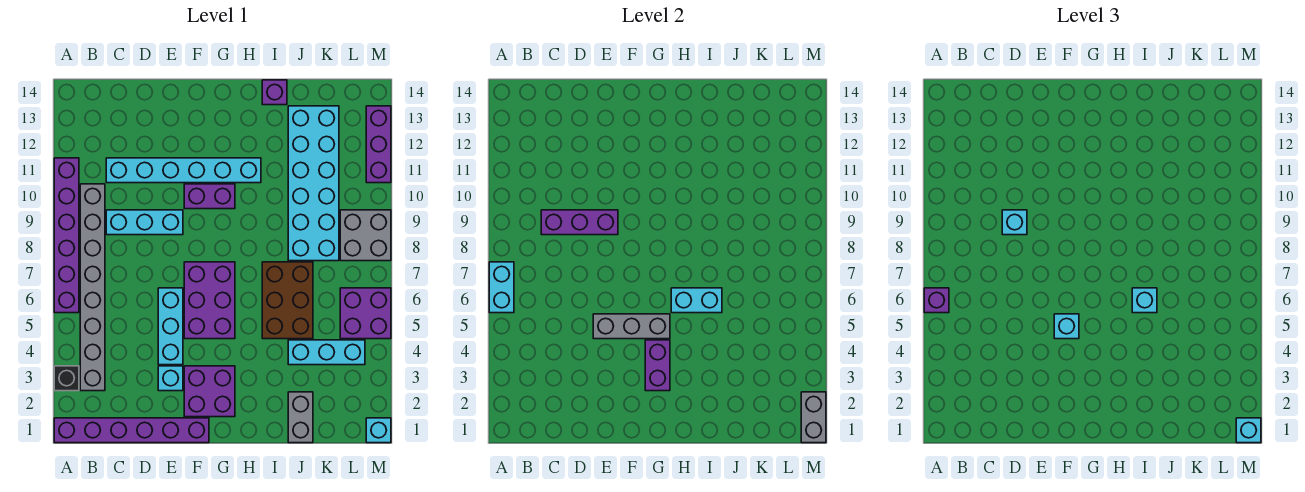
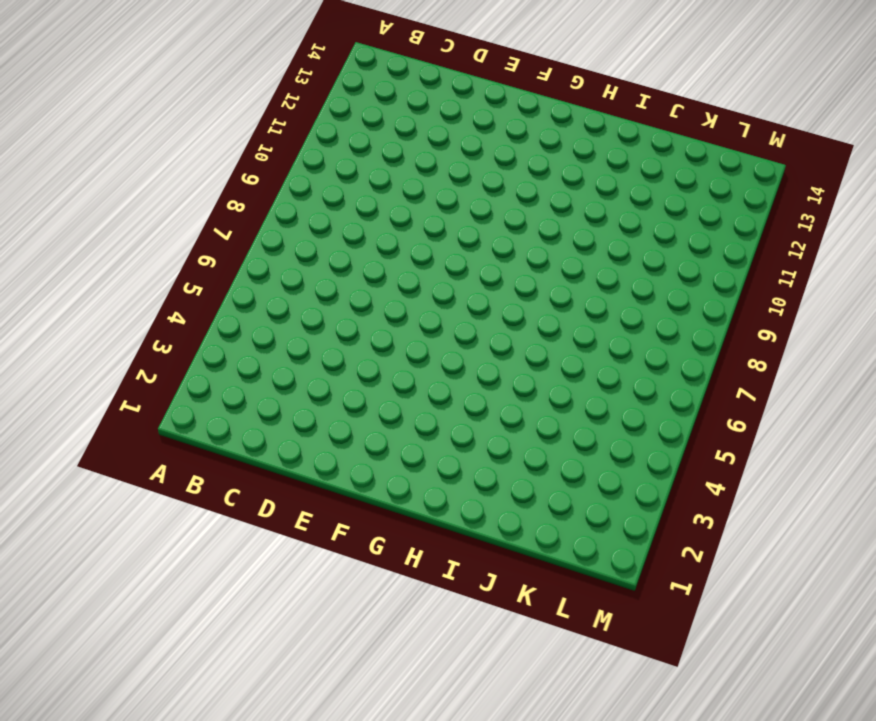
none -> purple 1x6 brick [54,418,209,443]
none -> black 1x1 brick [54,366,79,391]
none -> purple 1x6 brick [54,158,79,313]
none -> grey 1x8 brick [80,184,105,391]

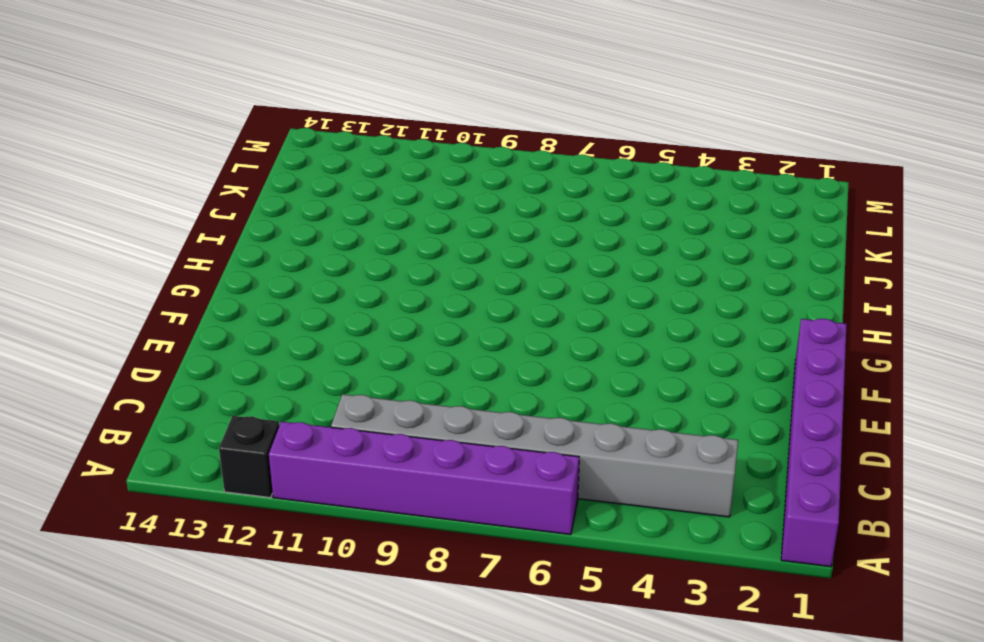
black 1x1 brick [219,416,279,498] -> black 1x1 brick moved to [54,366,79,391]
none -> cyan 1x3 brick [106,210,183,235]
none -> cyan 1x6 brick [106,158,261,183]
none -> cyan 1x1 brick [158,366,183,391]
none -> cyan 1x3 brick [158,288,183,365]

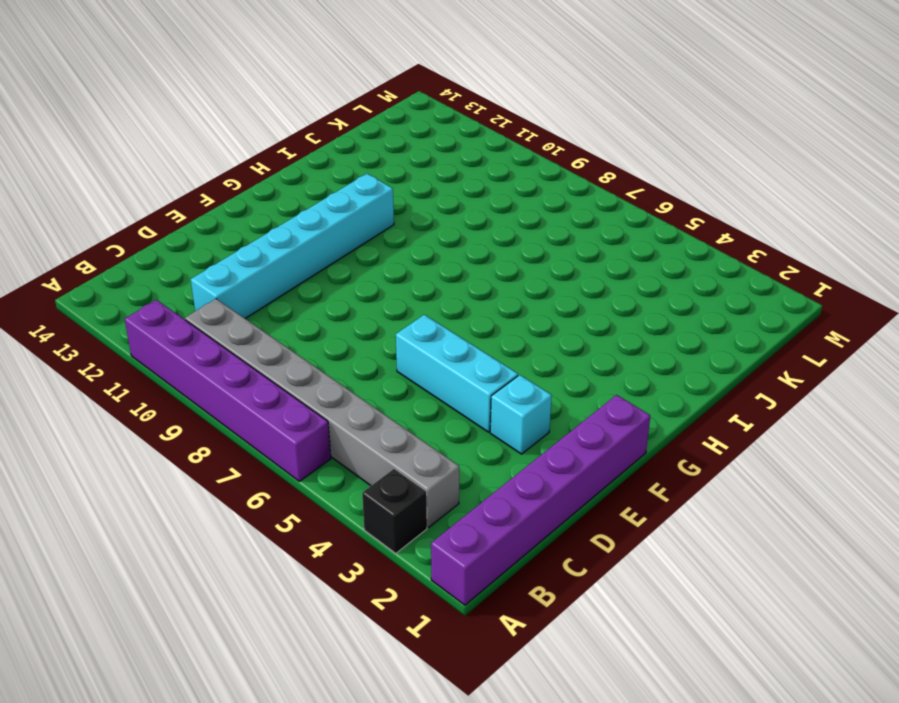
none -> cyan 1x3 brick [106,210,183,235]
none -> purple 2x2 brick [184,366,235,417]
none -> purple 2x3 brick [184,262,235,339]
none -> purple 1x2 brick [184,184,235,209]

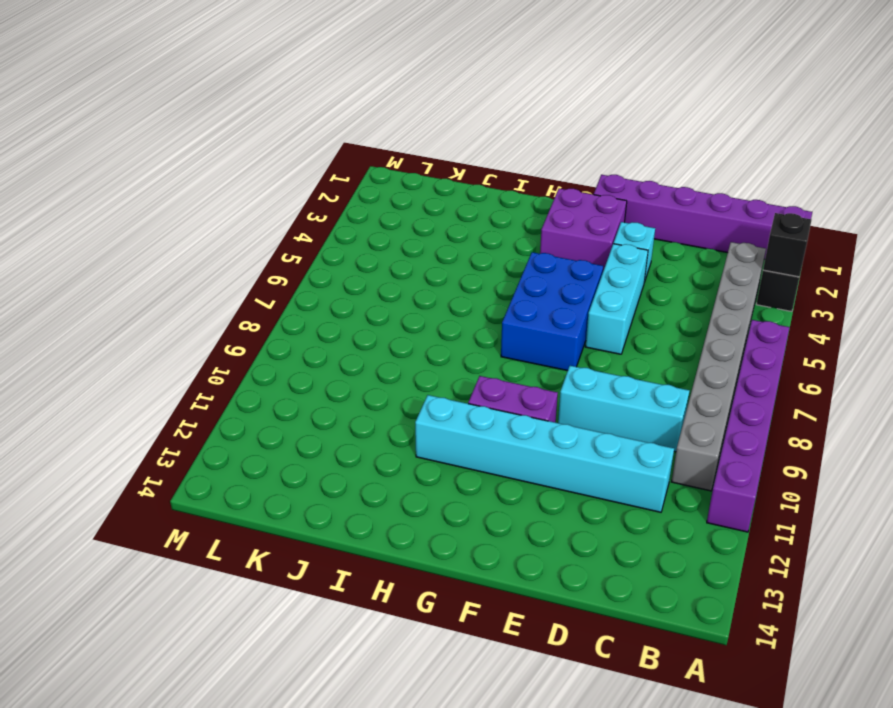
black 1x1 brick [763,213,811,277] -> none
blue 2x3 brick [501,252,603,371] -> purple 2x3 brick [184,262,235,339]
none -> brown 2x3 brick [262,262,313,339]
none -> purple 1x1 brick [262,80,287,105]
none -> grey 1x2 brick [288,392,313,443]
none -> cyan 1x3 brick [288,340,365,365]

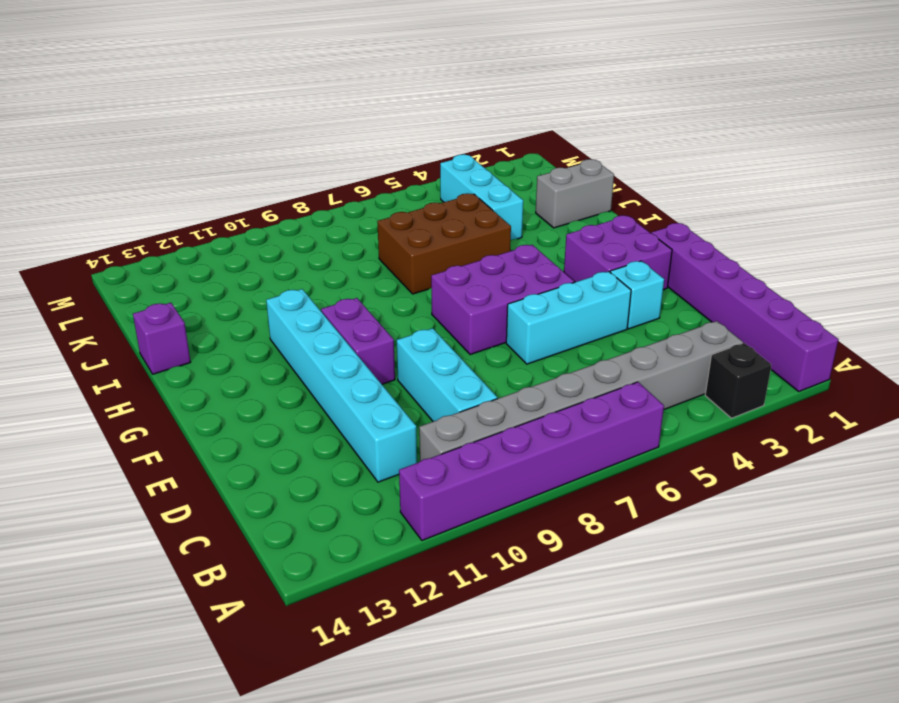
none -> cyan 2x6 brick [288,106,339,261]
none -> purple 2x2 brick [340,288,391,339]
none -> grey 2x2 brick [340,210,391,261]
none -> cyan 1x1 brick [366,418,391,443]

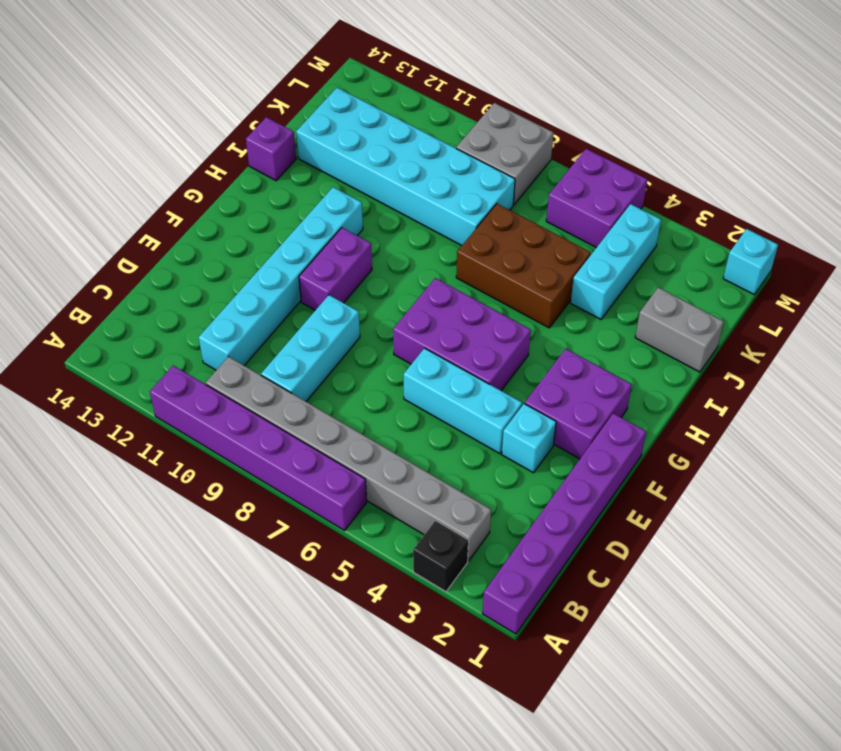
none -> purple 1x3 brick [366,106,391,183]
none -> cyan 1x2 brick [489,262,514,313]
none -> purple 1x3 brick [541,210,618,235]
none -> grey 1x3 brick [593,314,670,339]

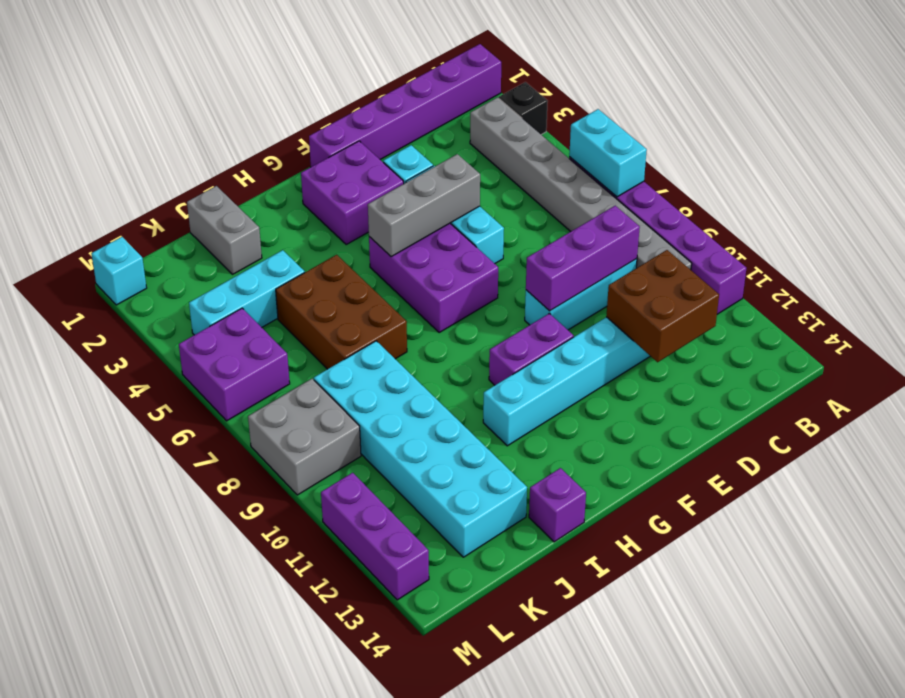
brown 2x2 brick [606,250,719,362] -> none
none -> purple 1x2 brick [645,340,670,391]
none -> cyan 1x2 brick [671,288,722,313]
none -> grey 1x2 brick [801,392,826,443]
none -> purple 1x1 brick [924,288,949,313]

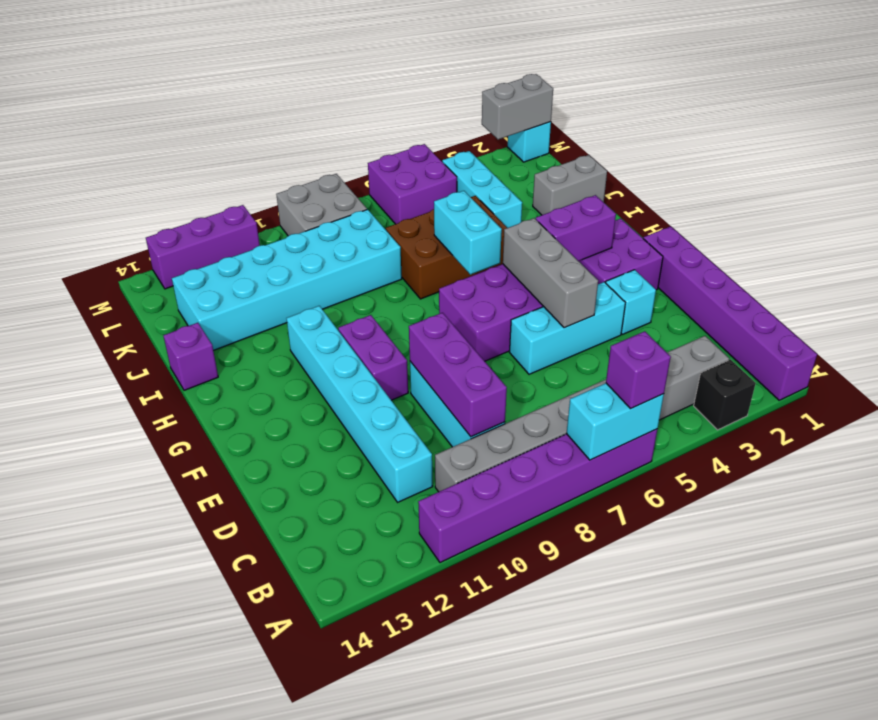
none -> cyan 1x1 brick [1002,210,1027,235]
none -> cyan 1x1 brick [1054,314,1079,339]
none -> cyan 1x1 brick [1132,288,1157,313]
none -> cyan 1x1 brick [1236,418,1261,443]

